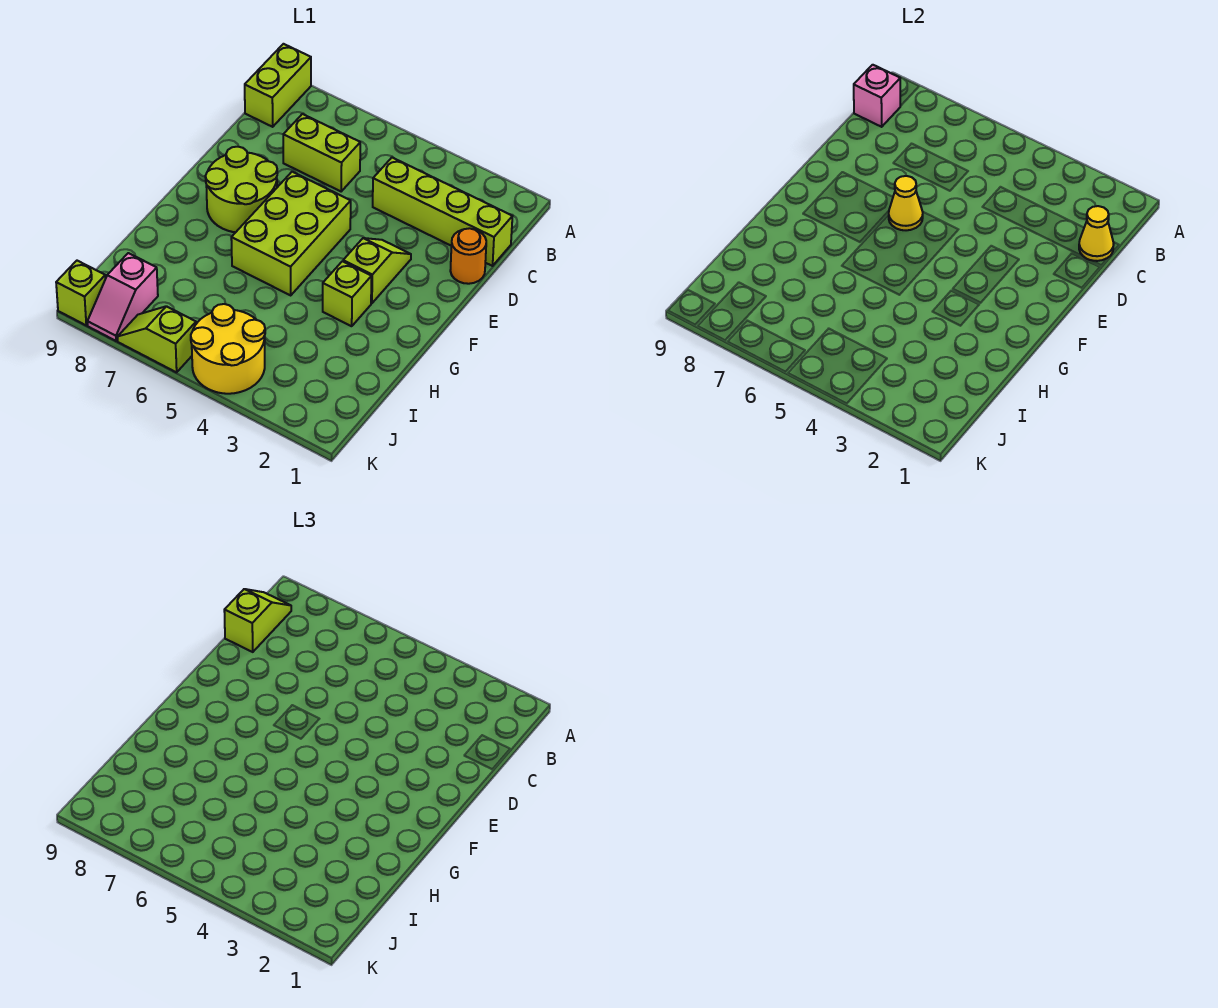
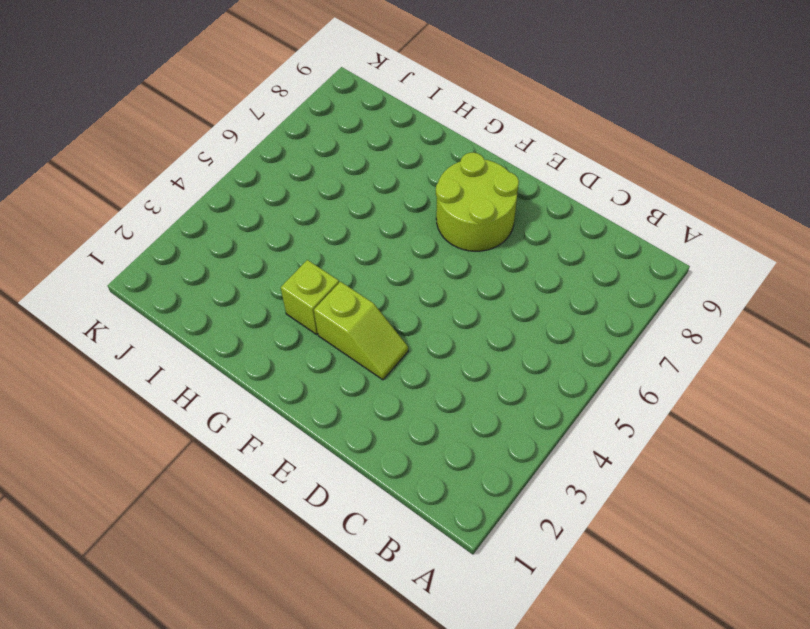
none -> lime 1x2 brick [245,44,311,127]
none -> lime 1x4 brick [373,158,512,266]
none -> lime 1x2 brick [283,114,360,191]

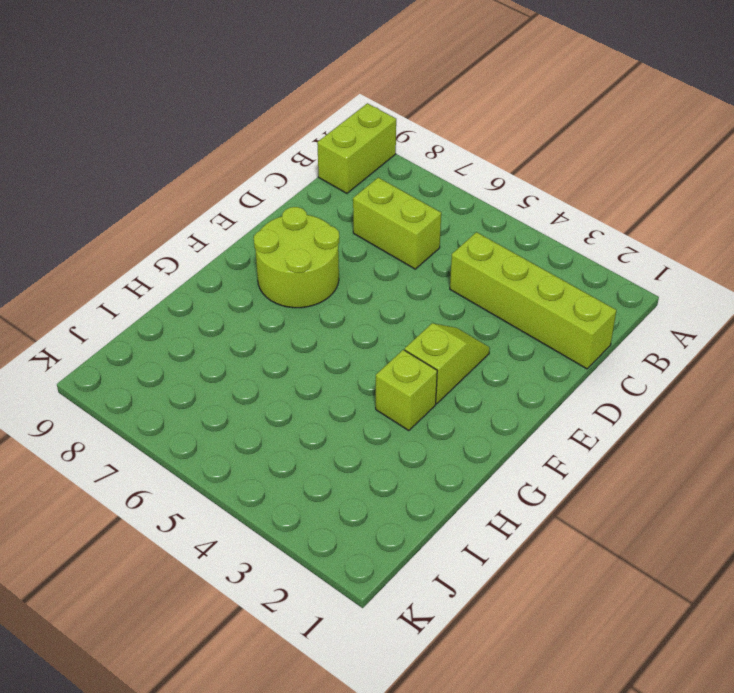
none -> orange 1x1 round brick [450,228,486,284]
none -> lime 2x3 brick [231,172,351,295]
none -> yellow 2x2 round brick [191,304,265,394]

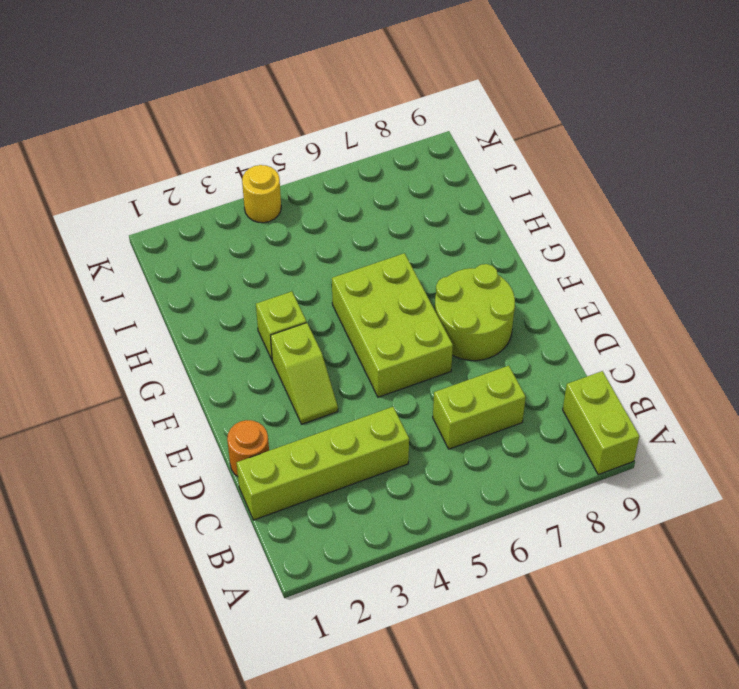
yellow 1x1 round brick [242,165,281,223] -> yellow 2x2 round brick [191,304,265,394]
none -> pink 1x2 slope [87,253,158,341]
none -> lime 1x2 slope [117,306,196,372]
none -> lime 1x1 brick [56,261,105,325]

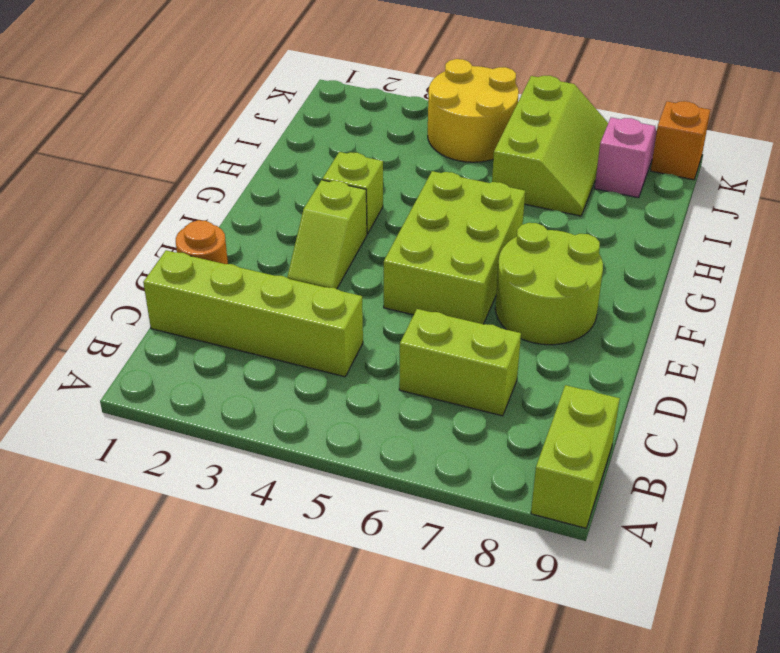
lime 2x3 slope [492,76,608,216] -> lime 1x2 slope [117,306,196,372]
orange 1x1 brick [651,101,710,180] -> lime 1x1 brick [56,261,105,325]
none -> pink 1x1 brick [854,65,900,127]
none -> yellow 1x1 cone [1079,206,1114,261]
none -> yellow 1x1 cone [889,176,923,230]

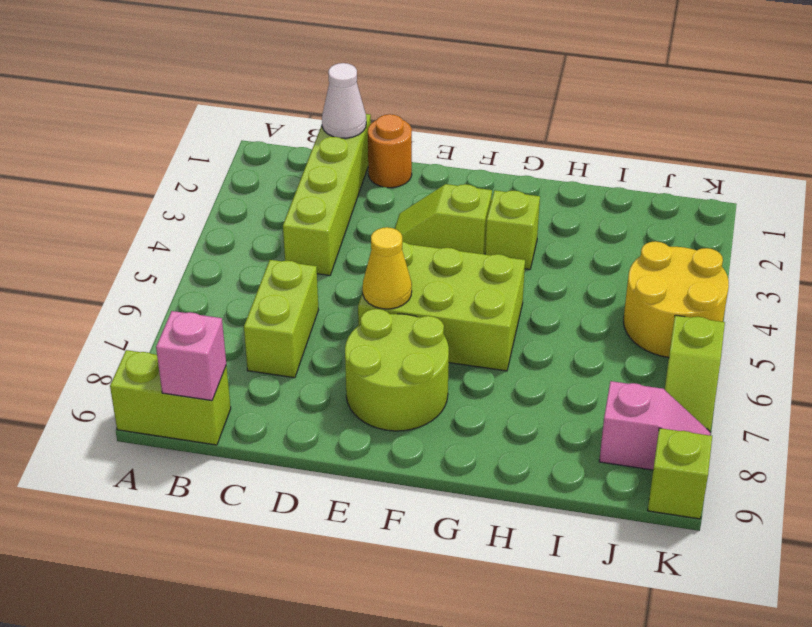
white 1x1 cone [322,63,366,138] -> yellow 1x1 cone [1079,206,1114,261]
none -> lime 1x2 slope [224,589,291,652]

